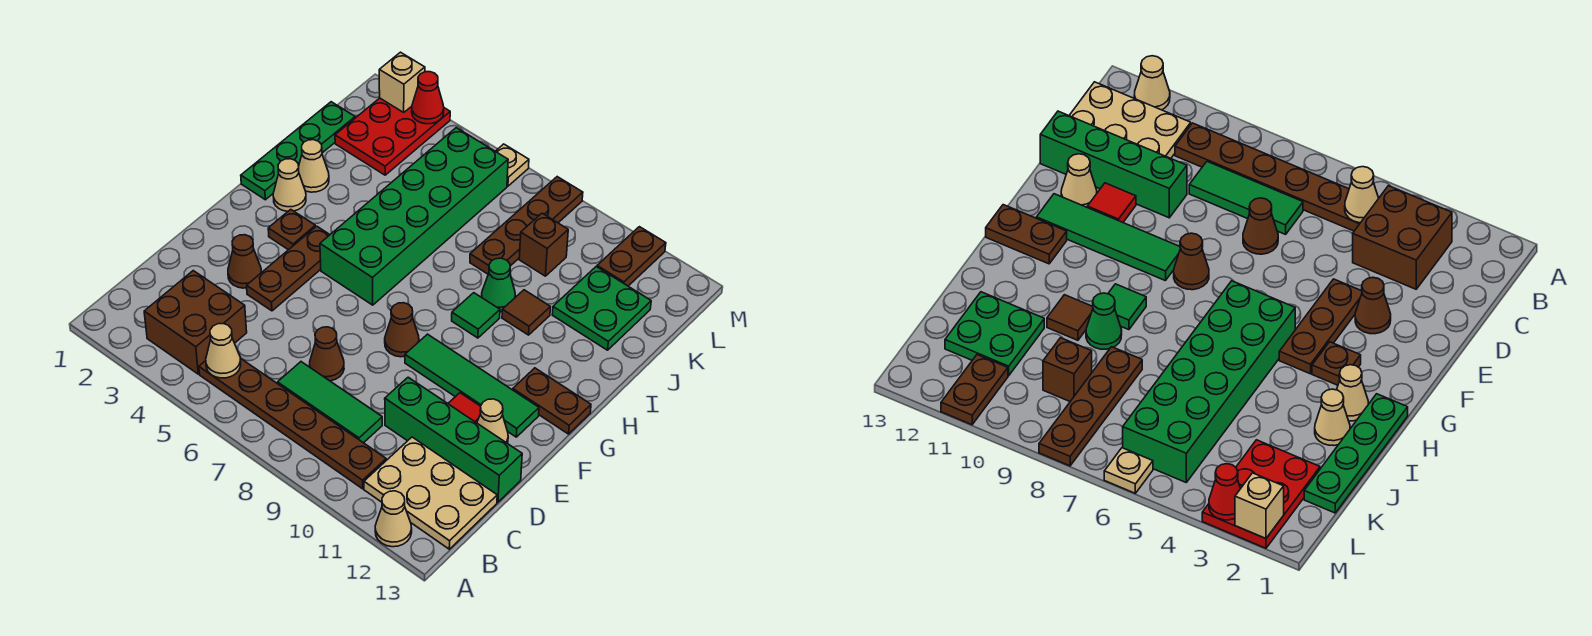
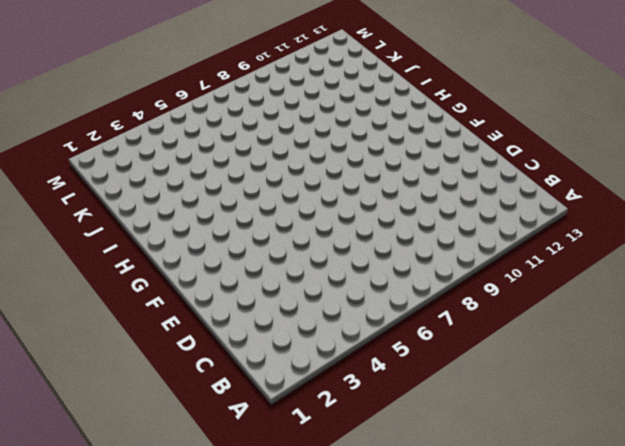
none -> tan 1x1 cone [375,491,412,547]
none -> brown 2x2 brick [144,271,247,374]
none -> brown 1x6 plate [199,358,386,489]
none -> tan 2x3 plate [364,437,497,549]

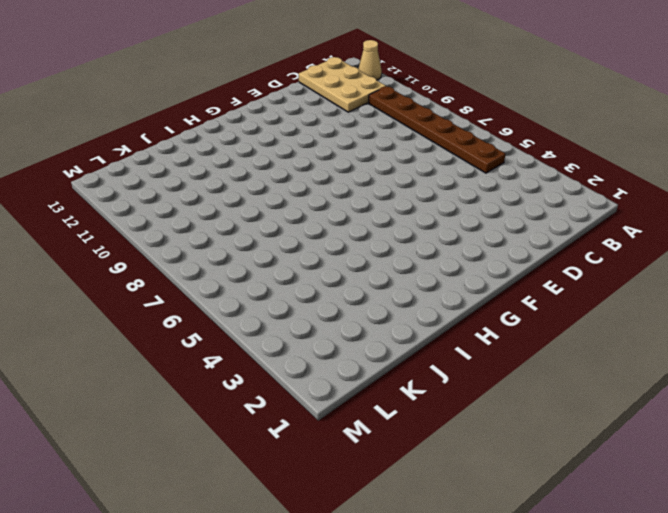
none -> brown 2x2 brick [144,271,247,374]
none -> green 1x3 tile [278,362,382,443]
none -> brown 1x1 cone [310,327,344,381]
none -> green 1x4 brick [385,377,522,502]

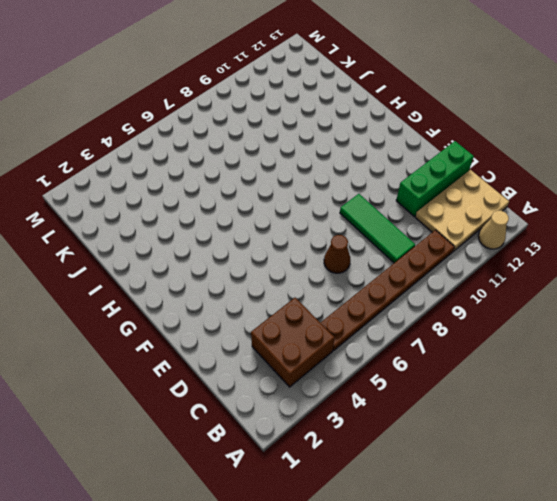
green 1x3 tile [340,194,415,263] -> green 1x3 tile turned to [278,362,382,443]
green 1x3 brick [396,141,474,216] -> green 1x4 brick [385,377,522,502]
none -> brown 1x1 cone [228,235,261,288]
none -> brown 1x3 plate [247,226,330,311]
none -> red 1x1 tile [448,393,481,423]
none -> tan 1x1 cone [477,399,508,443]

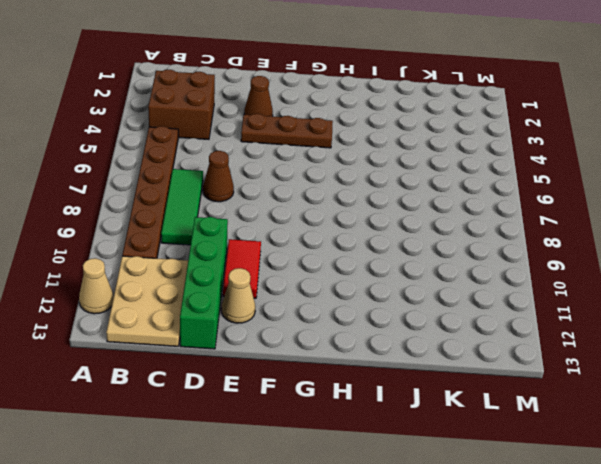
red 1x2 tile [223,239,261,298] -> red 1x1 tile [448,393,481,423]
none -> brown 1x1 cone [385,303,419,357]
none -> green 1x4 tile [405,334,539,437]
none -> brown 1x1 plate [268,209,315,250]
none -> green 2x6 brick [320,128,508,305]

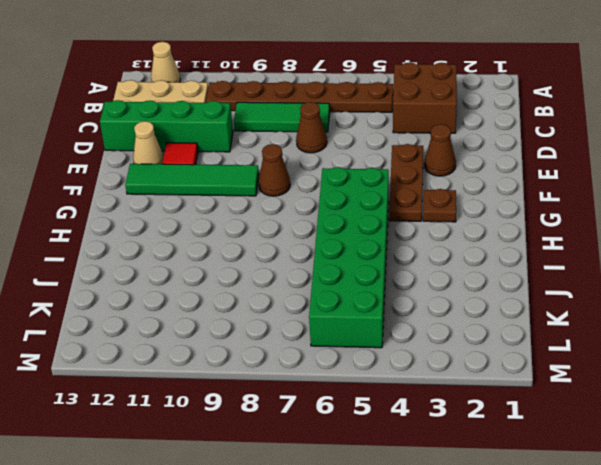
none -> brown 1x2 plate [513,368,591,434]
none -> green 1x4 plate [241,102,355,200]
none -> tan 1x1 cone [273,159,306,211]
none -> green 1x1 tile [452,293,500,338]

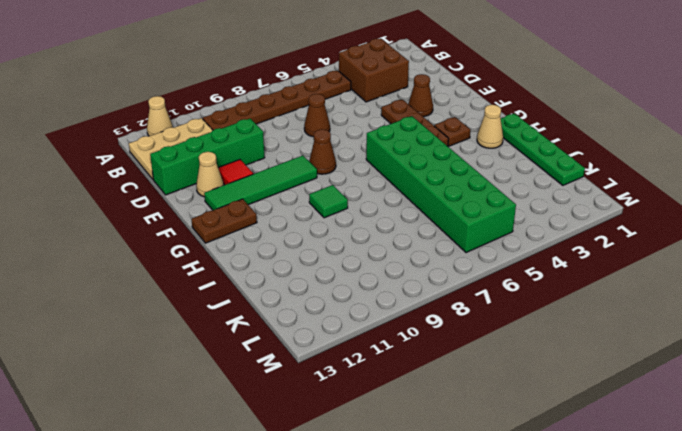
none -> green 1x3 tile [278,362,382,443]
none -> tan 1x1 cone [299,140,329,192]
none -> green 1x1 cone [482,258,515,312]
none -> brown 1x1 tile [502,290,550,335]

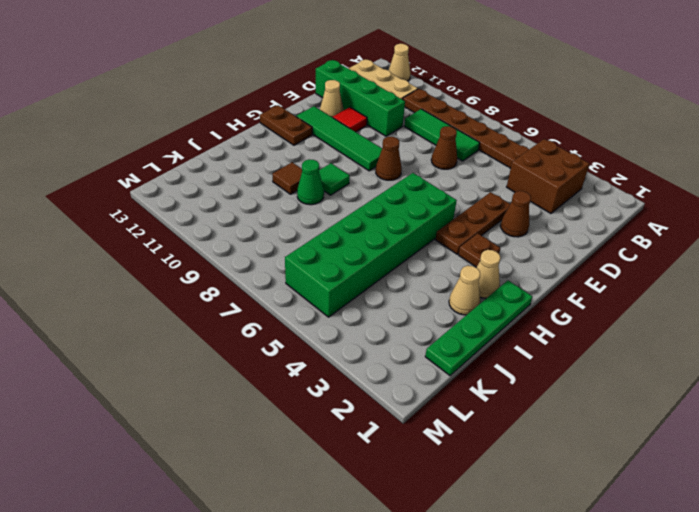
none -> brown 1x4 plate [470,177,583,274]
none -> green 2x2 plate [552,267,651,350]
none -> red 2x3 plate [335,98,450,175]
none -> brown 1x1 brick [519,213,568,276]

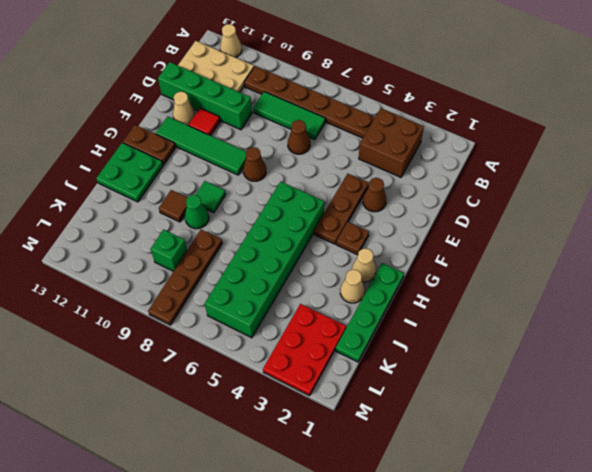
green 2x2 plate [96,143,163,202] -> green 2x2 plate moved to [552,267,651,350]
green 1x1 brick [151,230,187,271] -> brown 1x1 brick [519,213,568,276]
none -> brown 1x2 plate [597,227,666,286]
none -> tan 1x1 plate [495,144,529,186]
none -> tan 1x1 cone [206,324,241,378]
none -> tan 1x1 brick [379,52,425,112]

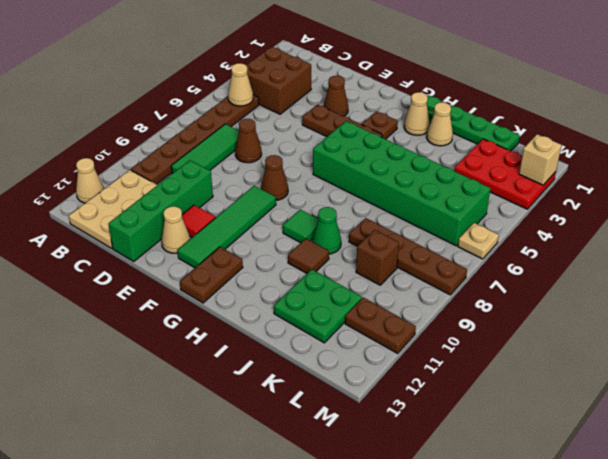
none -> red 1x1 cone [412,72,444,124]

